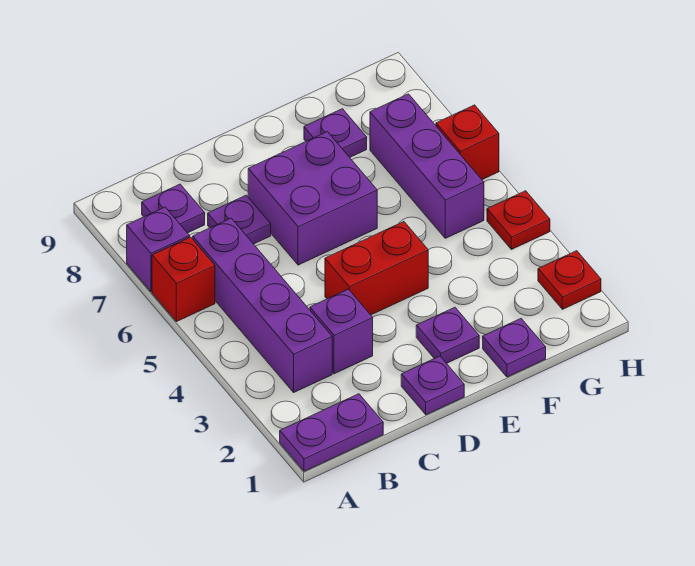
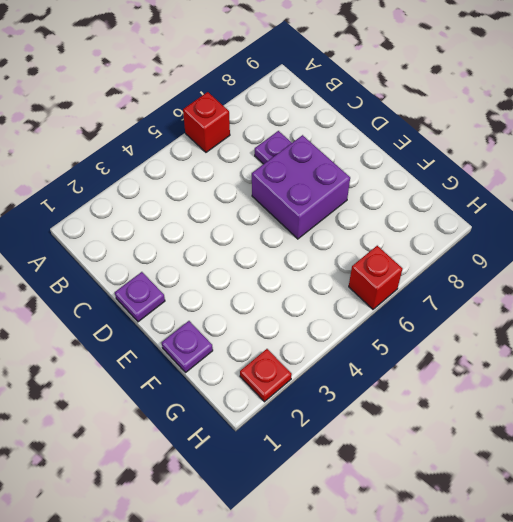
none -> purple 1x2 plate [280,394,383,471]
none -> purple 1x1 brick [127,207,190,292]
none -> purple 1x4 brick [193,218,332,392]

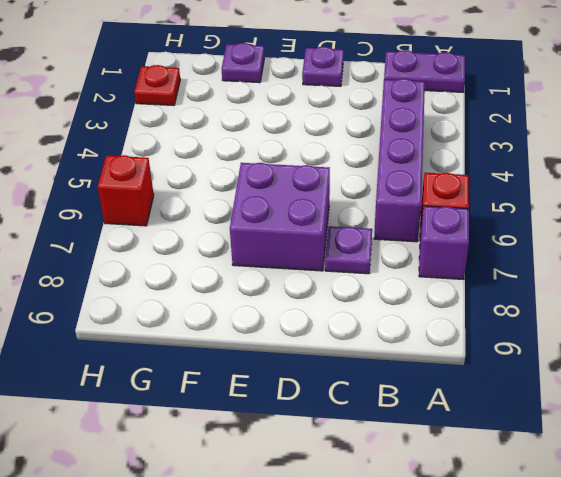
none -> purple 1x1 plate [142,184,205,233]
none -> purple 1x1 brick [310,289,373,374]
none -> red 1x2 brick [325,222,428,315]

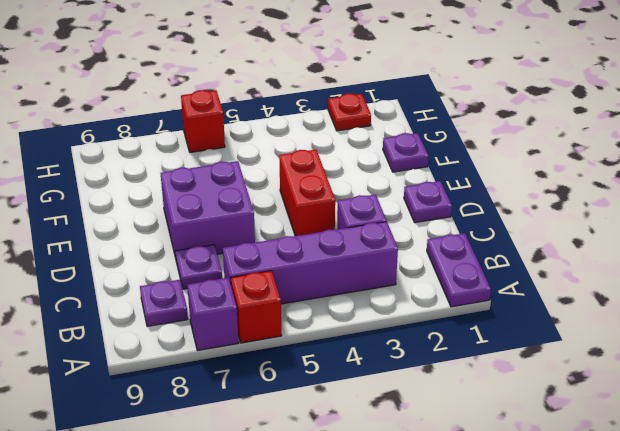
none -> purple 1x1 plate [416,307,479,363]
none -> purple 1x1 plate [304,109,367,157]
none -> purple 1x3 brick [370,94,484,238]

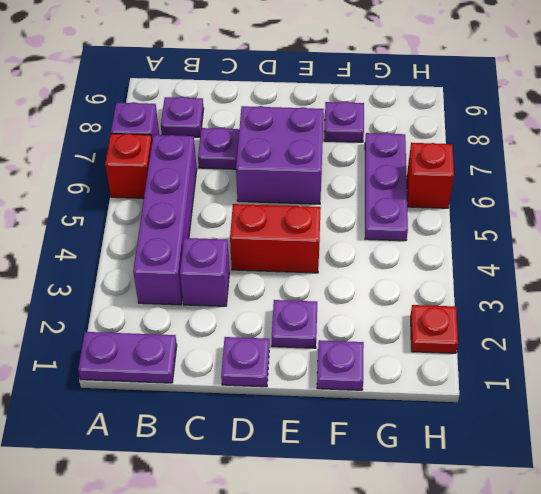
purple 1x3 plate [365,133,408,241] -> purple 1x3 brick [370,94,484,238]
none -> red 1x1 plate [487,191,550,249]

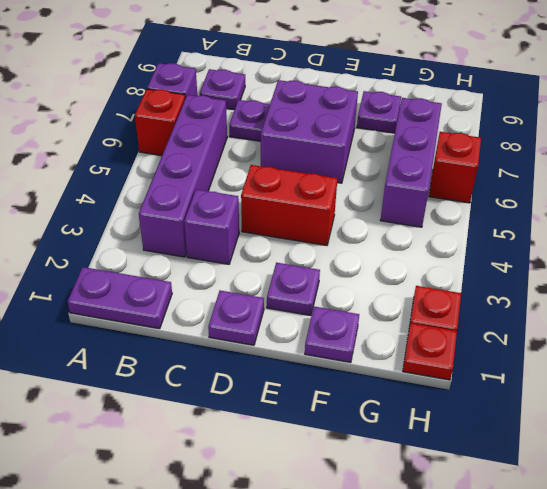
red 1x1 plate [403,323,457,380] -> red 1x1 plate moved to [487,191,550,249]

